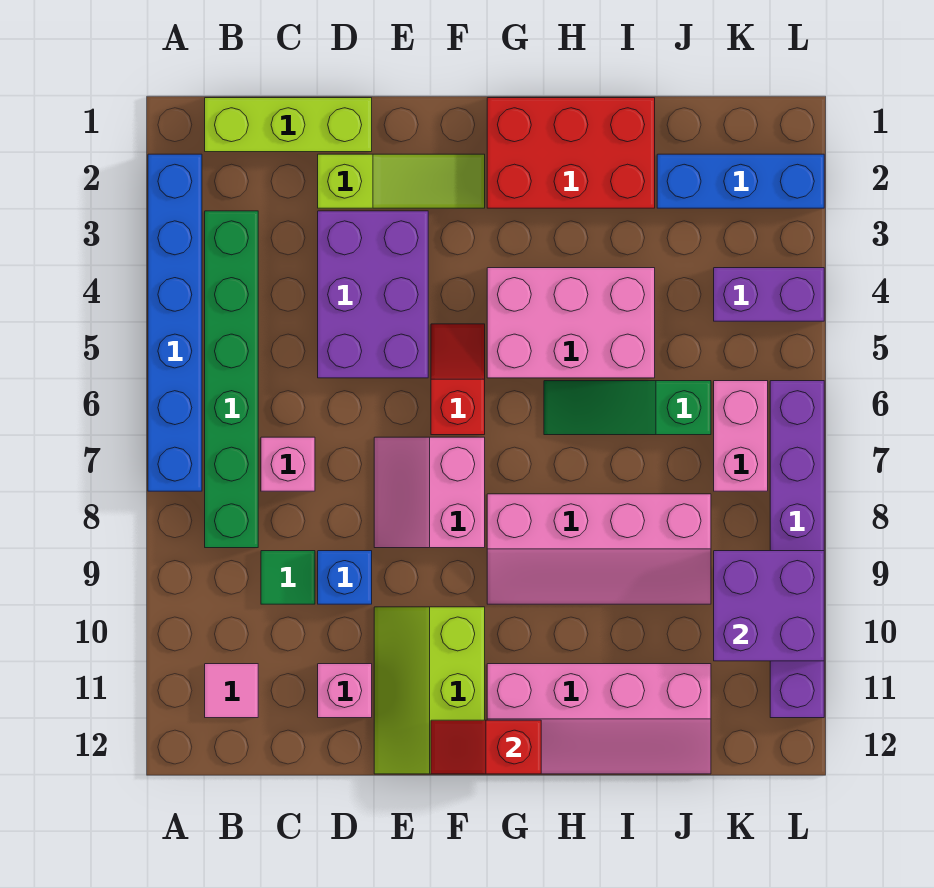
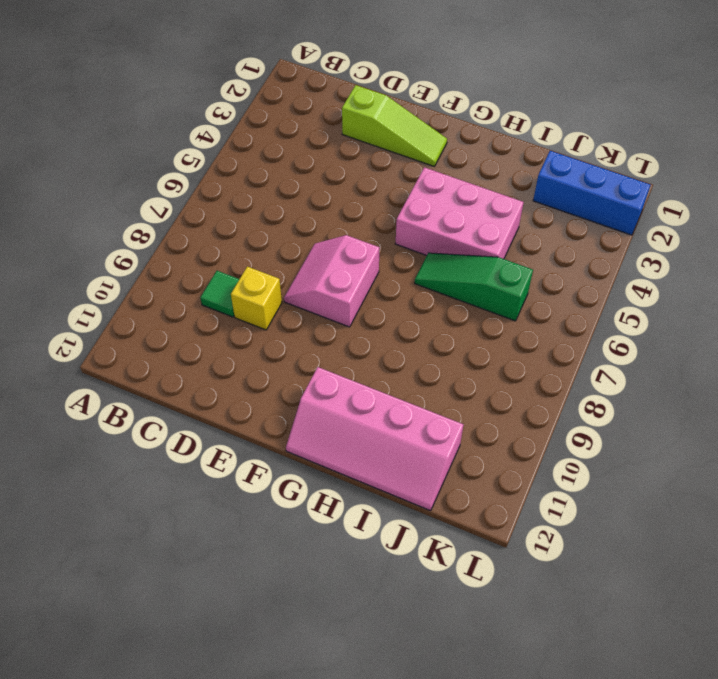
yellow 1x1 brick [231,267,282,330] -> blue 1x1 brick [318,551,372,604]
none -> blue 1x6 brick [148,154,202,491]
none -> lime 1x3 brick [205,98,372,152]
none -> green 1x6 brick [205,211,258,548]

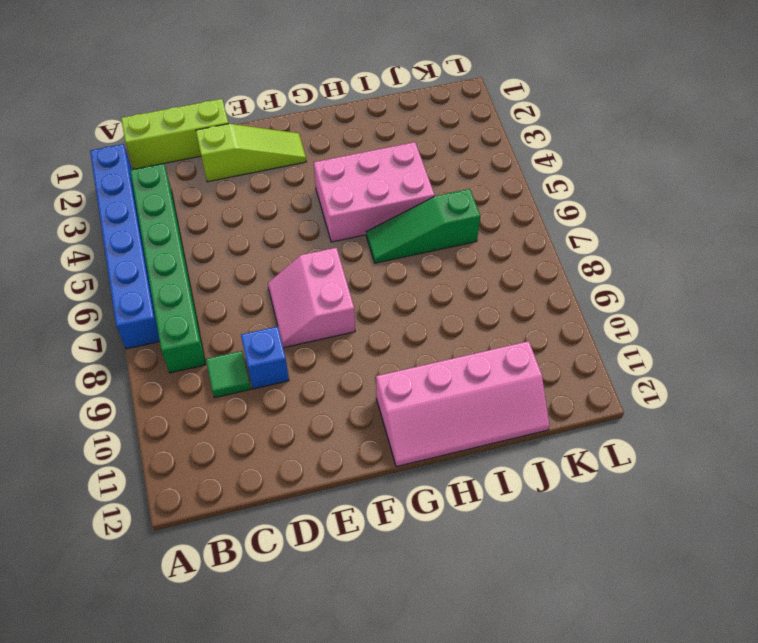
none -> pink 1x1 tile [205,664,258,718]
none -> pink 1x1 brick [261,437,315,491]
none -> purple 2x3 brick [318,211,428,378]

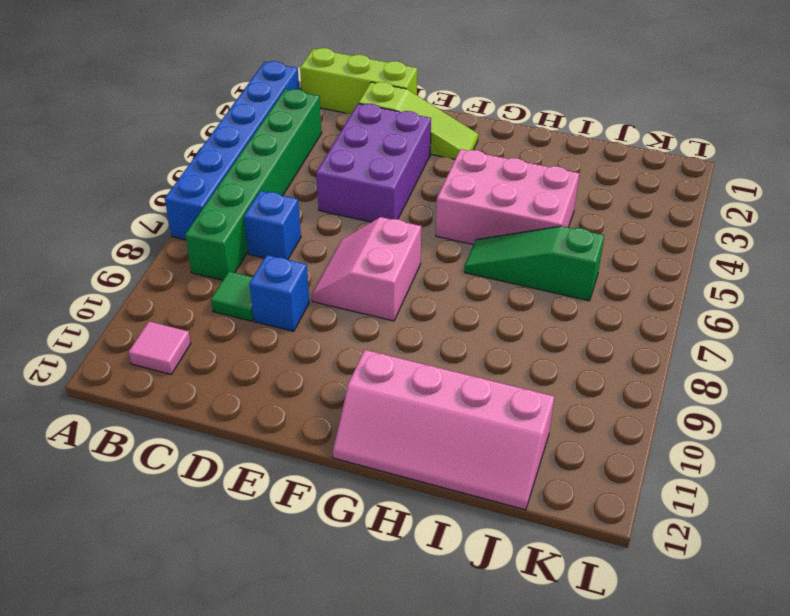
blue 1x1 brick [244,191,301,260] -> pink 1x1 brick [261,437,315,491]
none -> pink 1x1 brick [318,664,372,718]
none -> lime 2x3 slope [374,607,485,774]
none -> red 1x2 slope [431,324,485,435]

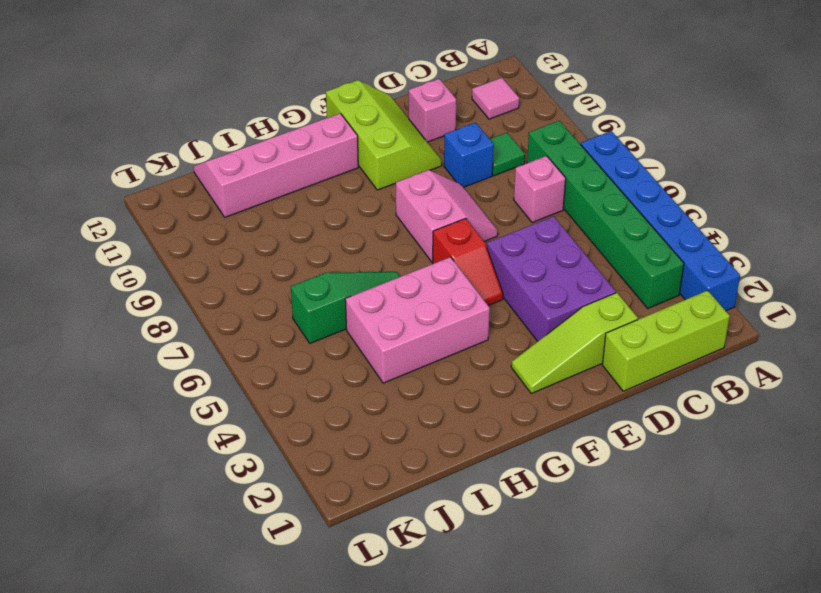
none -> red 2x3 brick [487,98,655,208]
none -> pink 2x4 slope [487,494,711,604]
none -> blue 1x3 brick [657,154,824,208]

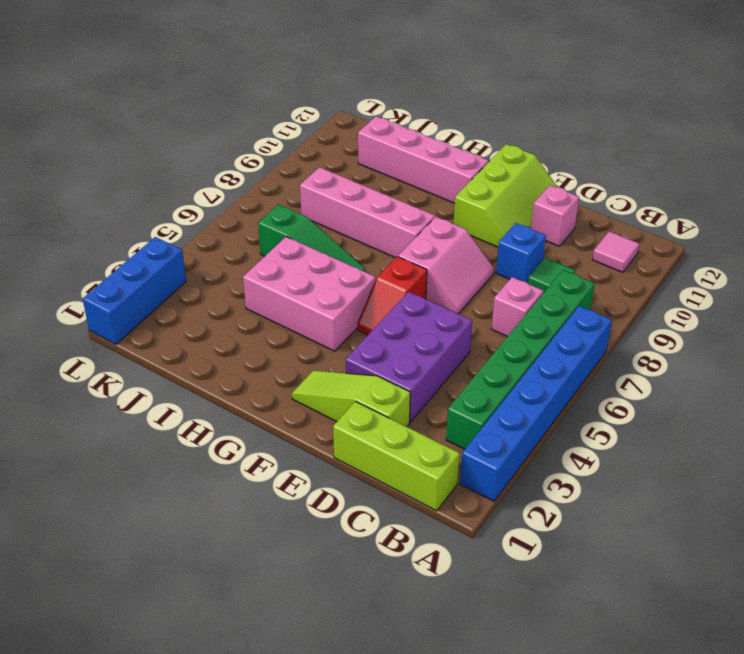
blue 1x3 brick [83,237,186,344] -> blue 1x3 brick turned to [657,154,824,208]
none -> red 2x3 brick [487,98,655,208]
none -> purple 1x2 brick [714,268,824,321]
none -> pink 1x2 brick [714,381,768,491]

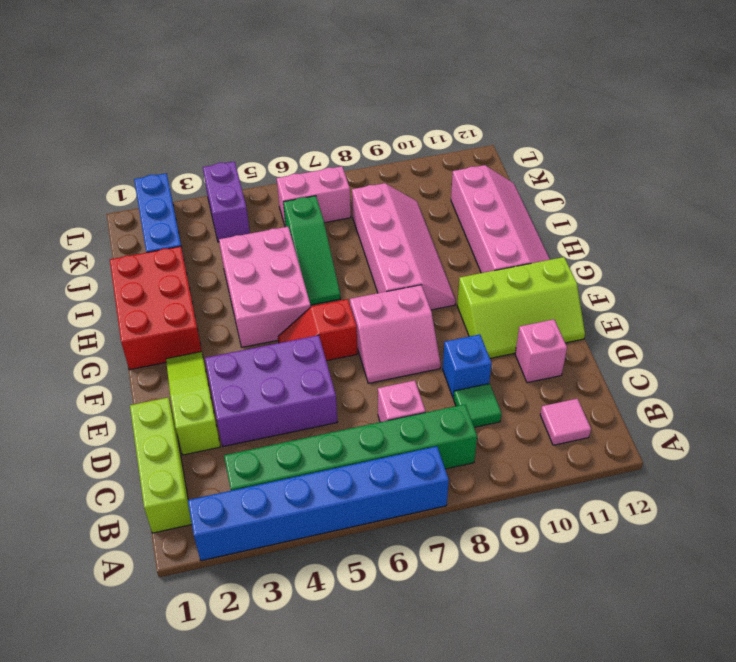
none -> purple 1x6 brick [770,381,824,718]
none -> red 1x2 slope [431,720,541,774]
none -> purple 2x2 brick [714,551,824,661]

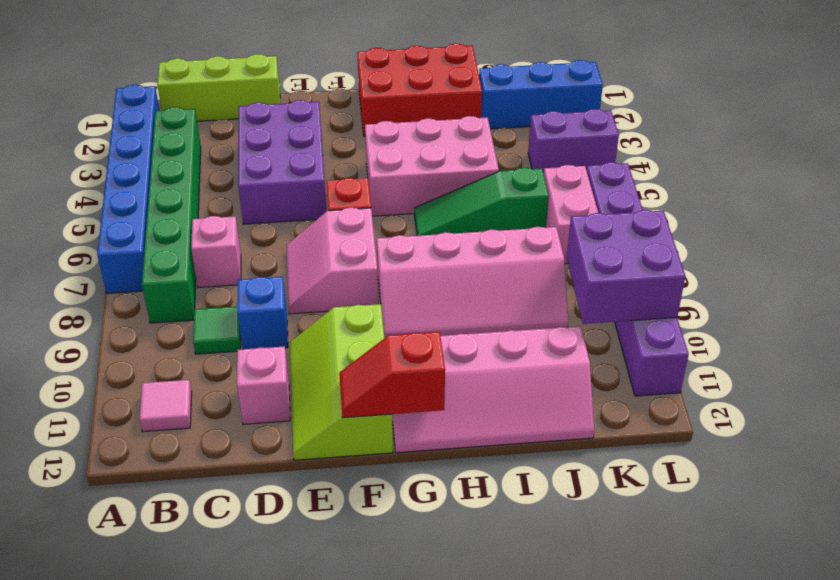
none -> lime 1x3 slope [318,154,485,208]

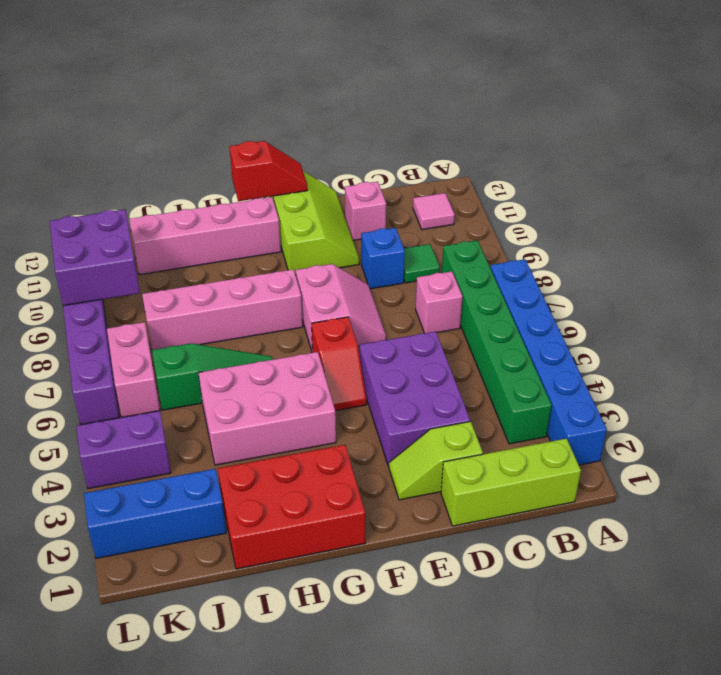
lime 1x2 slope [389,421,483,500] -> lime 1x3 slope [318,154,485,208]

